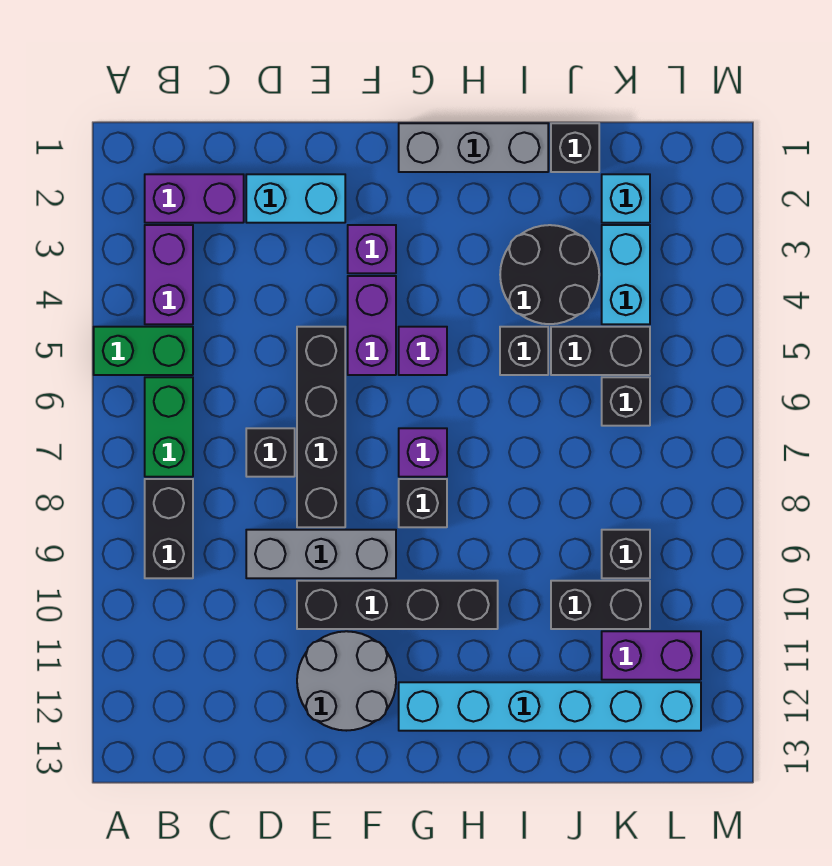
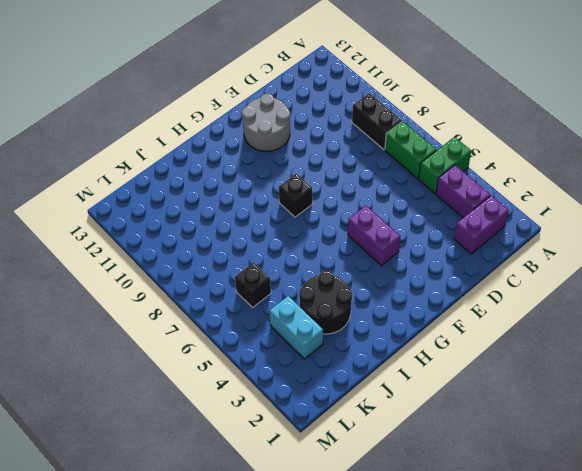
none -> cyan 1x2 brick [246,174,345,223]
none -> black 1x1 brick [246,428,295,477]
none -> grey 1x3 brick [246,530,396,578]

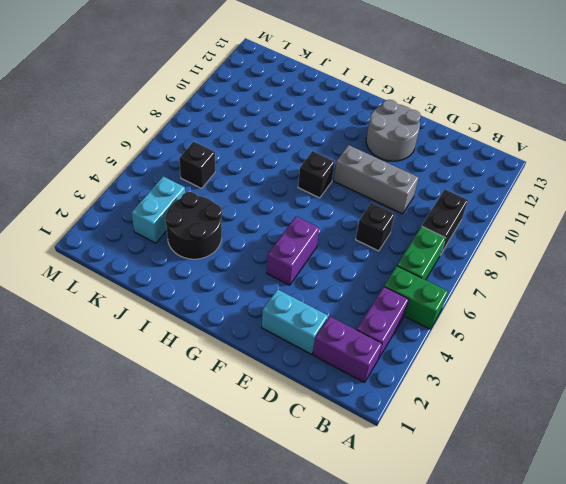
none -> black 1x4 brick [297,327,345,527]
none -> black 1x4 brick [297,581,498,629]
none -> purple 1x1 brick [348,225,396,273]

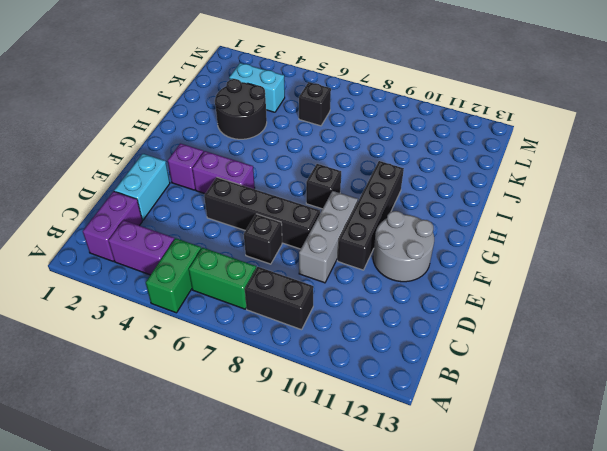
none -> grey 1x3 brick [399,123,548,172]
none -> purple 1x1 brick [399,327,447,375]
none -> purple 1x1 brick [399,428,447,477]

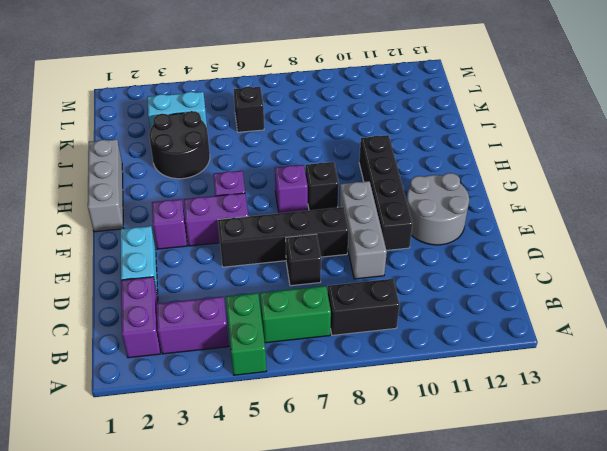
none -> cyan 1x6 brick [399,682,701,731]
none -> black 1x1 brick [500,327,548,375]
none -> black 1x1 brick [551,123,599,172]

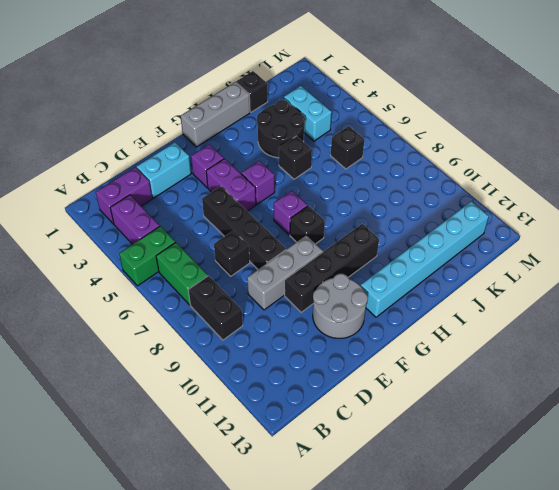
none -> black 1x2 brick [551,327,650,375]
none -> black 1x2 brick [551,581,650,629]
none -> cyan 1x1 brick [602,174,650,223]

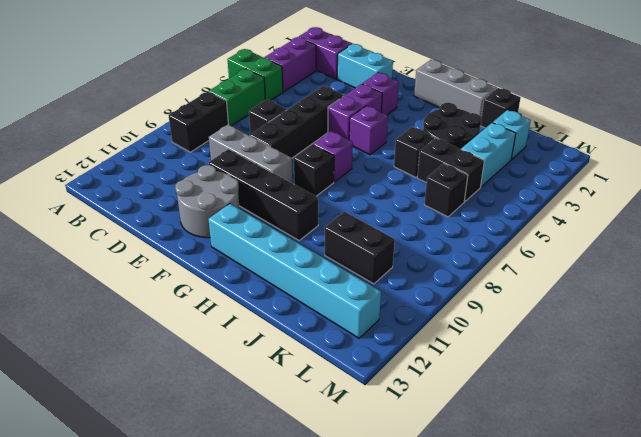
none -> black 1x1 brick [602,530,650,578]
none -> purple 1x2 brick [602,631,701,680]

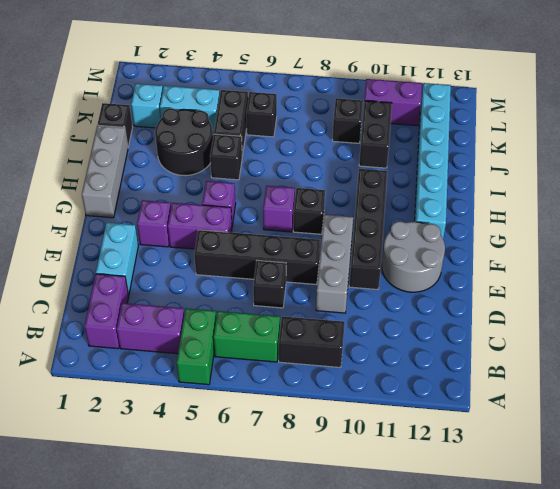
purple 1x2 brick [364,79,422,126] -> purple 1x2 brick turned to [602,631,701,680]

